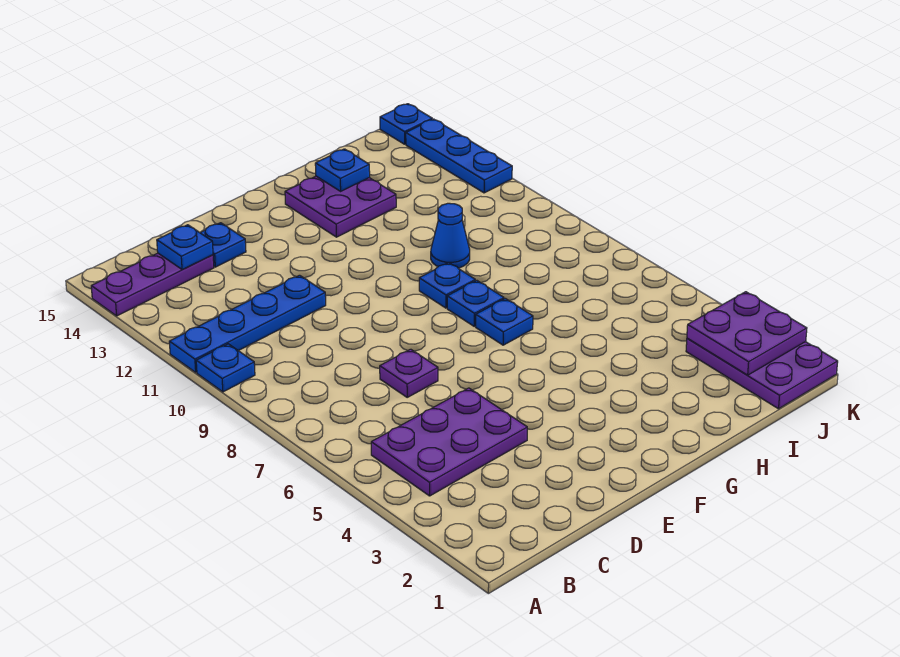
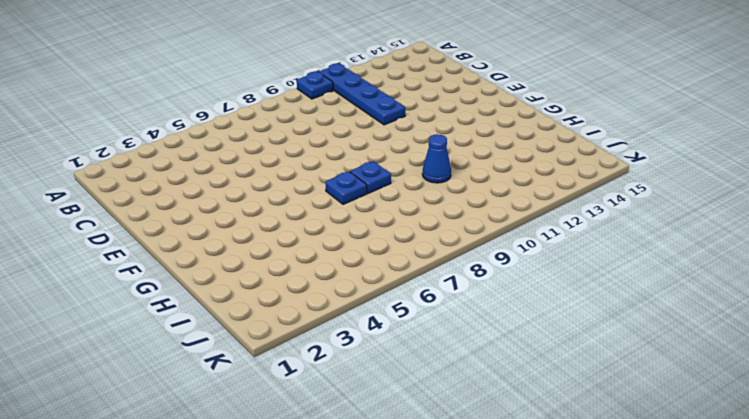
none -> purple 1x3 plate [91,253,214,316]
none -> purple 2x3 plate [371,388,527,496]
none -> purple 1x1 plate [380,349,438,397]

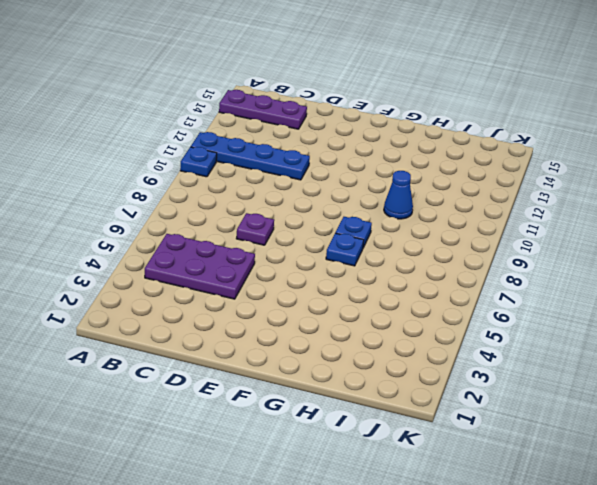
none -> blue 1x1 plate [200,223,246,267]
none -> blue 1x1 plate [419,262,475,308]
none -> purple 2x2 plate [285,176,396,237]

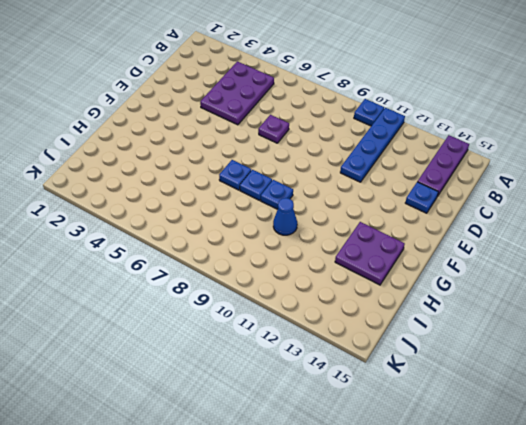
none -> purple 2x3 plate [686,338,838,409]
none -> blue 1x3 plate [406,119,512,193]
none -> blue 1x1 plate [380,104,432,144]

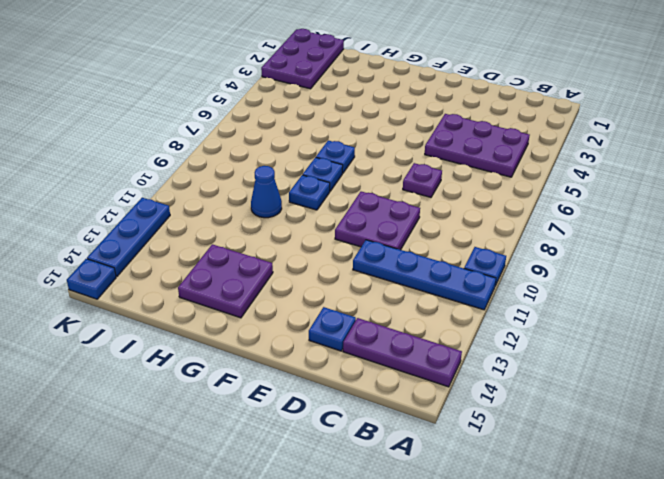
purple 2x2 plate [335,192,420,250] -> purple 2x2 plate moved to [687,292,807,375]
none -> blue 1x1 plate [157,225,213,270]
none -> blue 1x1 plate [315,149,370,191]

